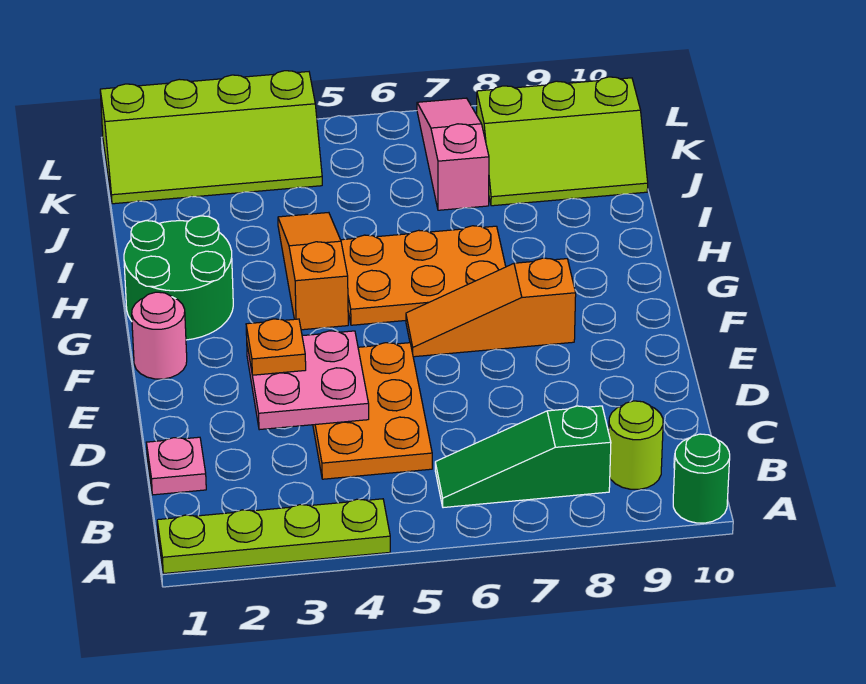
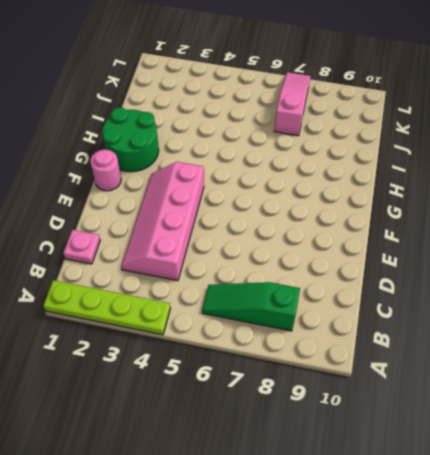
pink 2x4 slope [121,162,204,281] -> orange 2x3 plate [313,343,432,479]
none -> green 1x1 round brick [673,434,730,523]
none -> lime 1x1 round brick [609,401,663,489]
none -> orange 1x3 slope [406,258,576,357]

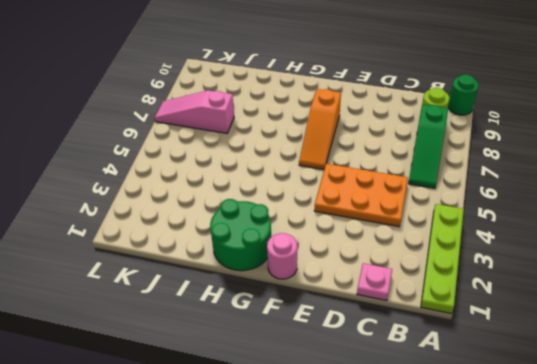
none -> orange 1x3 slope [278,213,348,330]
none -> orange 2x3 plate [341,226,506,325]
none -> lime 2x3 slope [477,77,648,206]

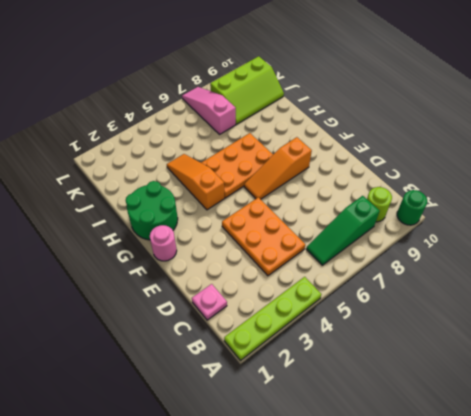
none -> lime 2x4 slope [100,71,322,204]
none -> pink 2x2 plate [247,331,369,430]
none -> orange 1x1 plate [246,319,306,375]

